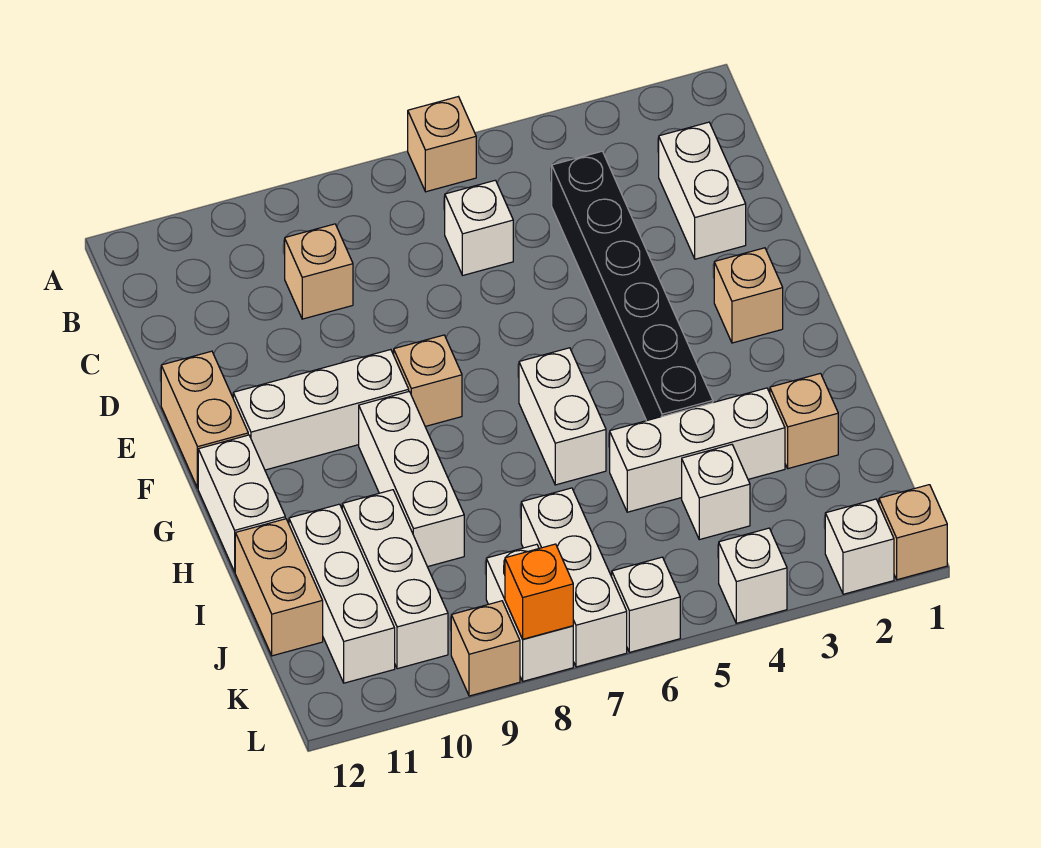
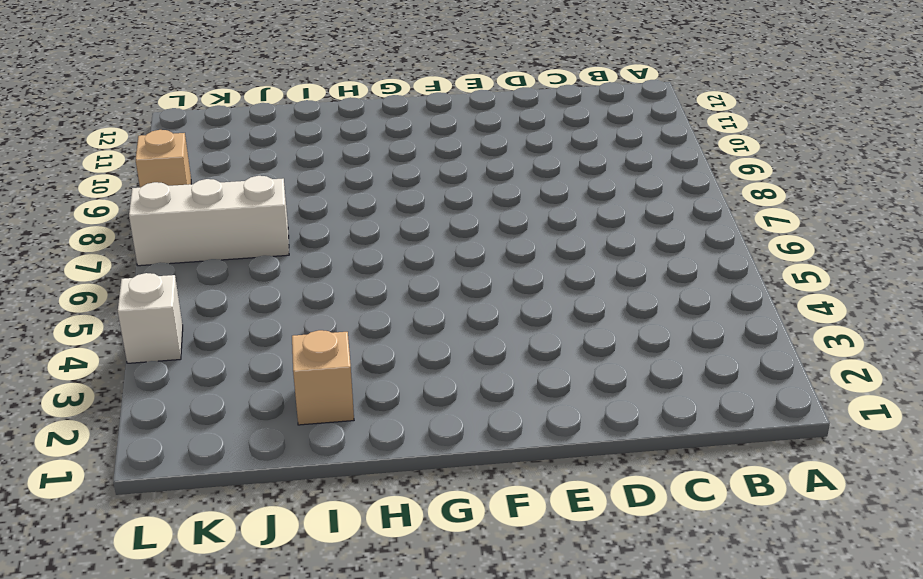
none -> tan 1x1 brick [408,97,476,192]
none -> white 1x2 brick [659,122,746,259]
none -> black 1x6 brick [552,151,713,421]

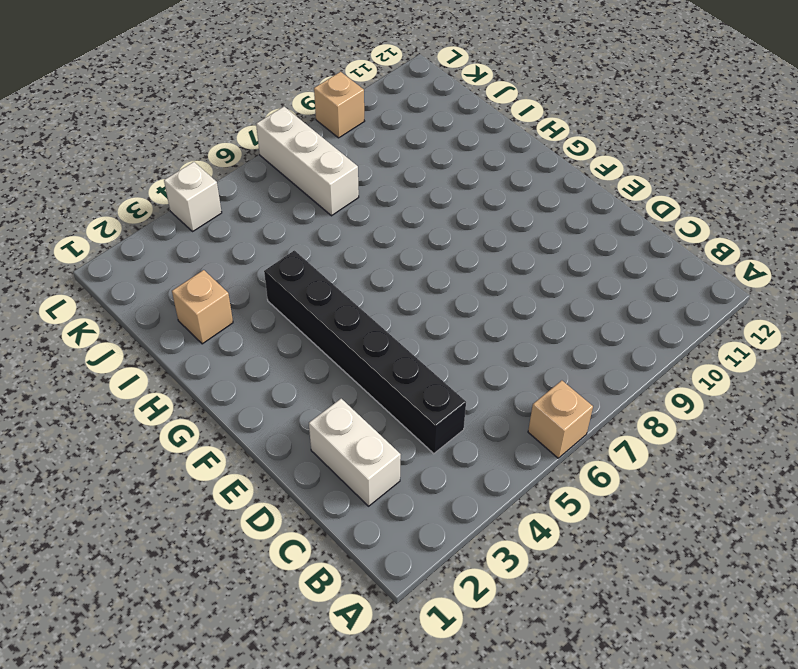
none -> white 1x1 brick [445,180,513,275]
none -> tan 1x1 brick [285,224,353,319]
none -> tan 1x2 brick [161,351,248,488]

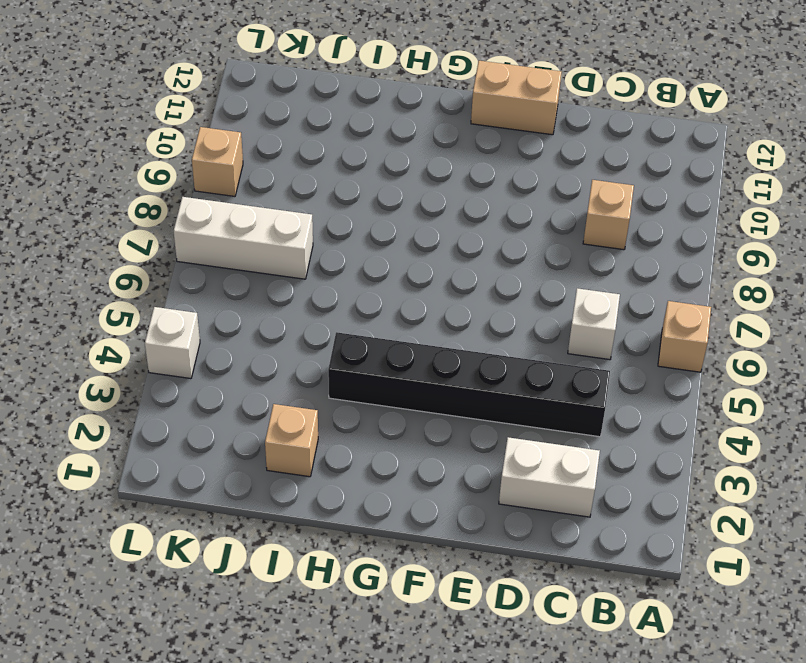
none -> tan 1x1 brick [714,248,783,343]
none -> tan 1x1 brick [394,335,462,426]
none -> white 1x3 brick [233,350,409,470]

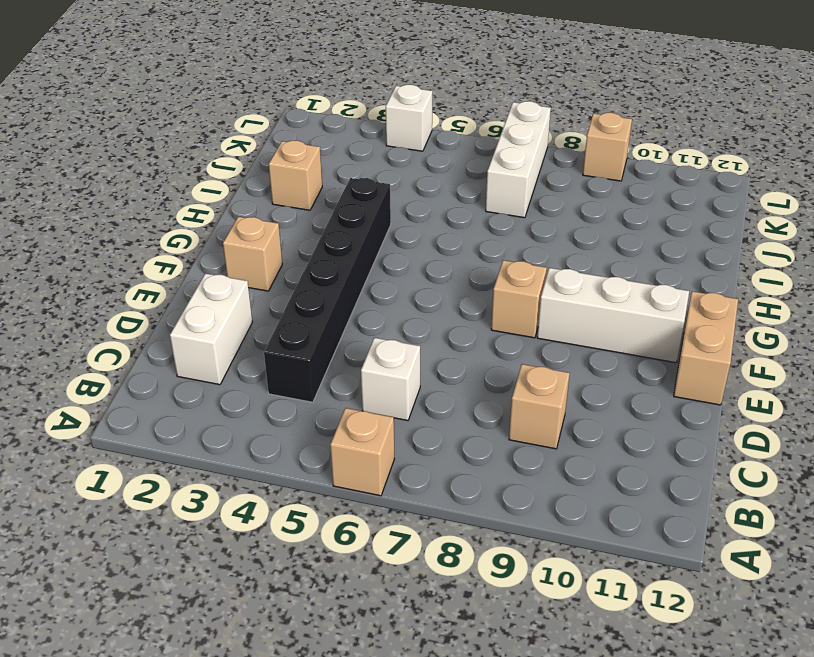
none -> white 1x2 brick [519,348,606,485]
none -> white 1x3 brick [359,392,464,567]
none -> white 1x2 brick [198,435,285,572]

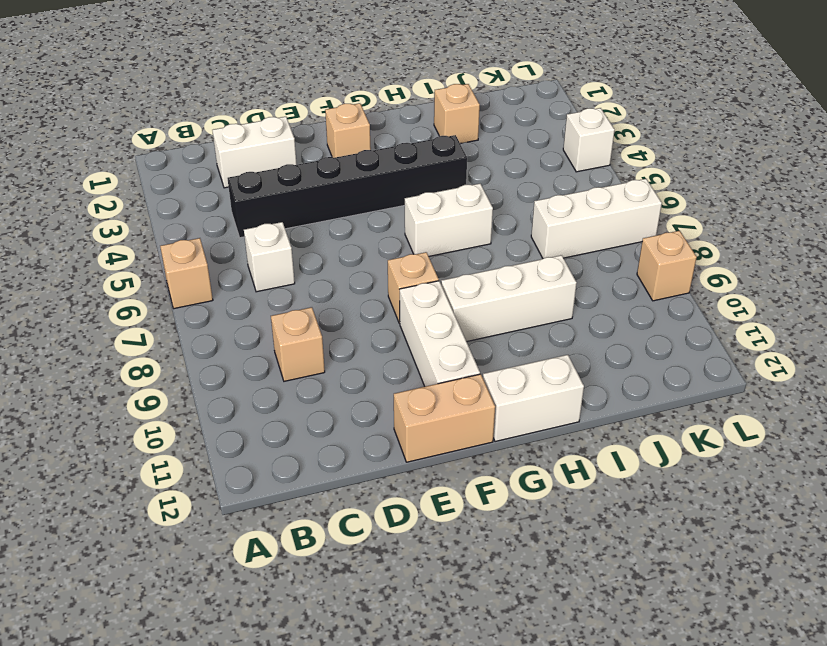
none -> white 1x3 brick [610,388,785,512]
none -> white 1x3 brick [342,490,448,669]
none -> white 1x3 brick [289,504,395,683]

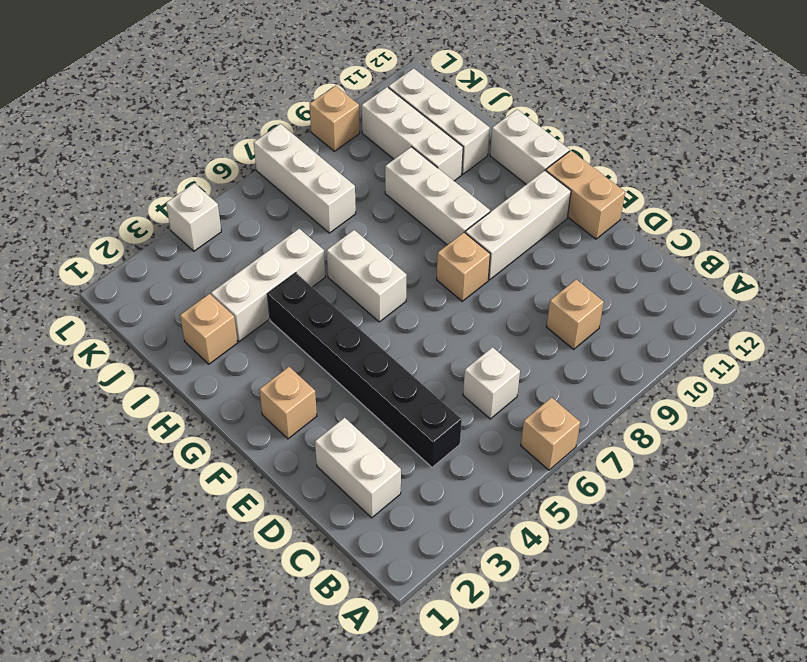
none -> tan 1x2 brick [235,519,323,656]
none -> white 1x1 brick [682,445,750,540]
none -> white 1x2 brick [486,544,573,681]

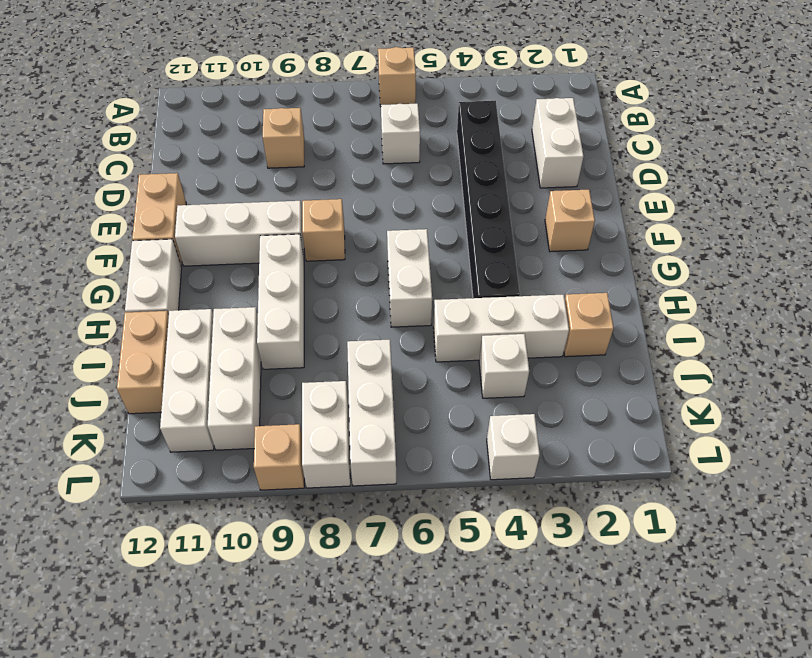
none -> tan 1x1 brick [879,485,947,580]
none -> white 1x1 brick [825,499,894,594]
none -> white 1x1 brick [612,557,680,652]

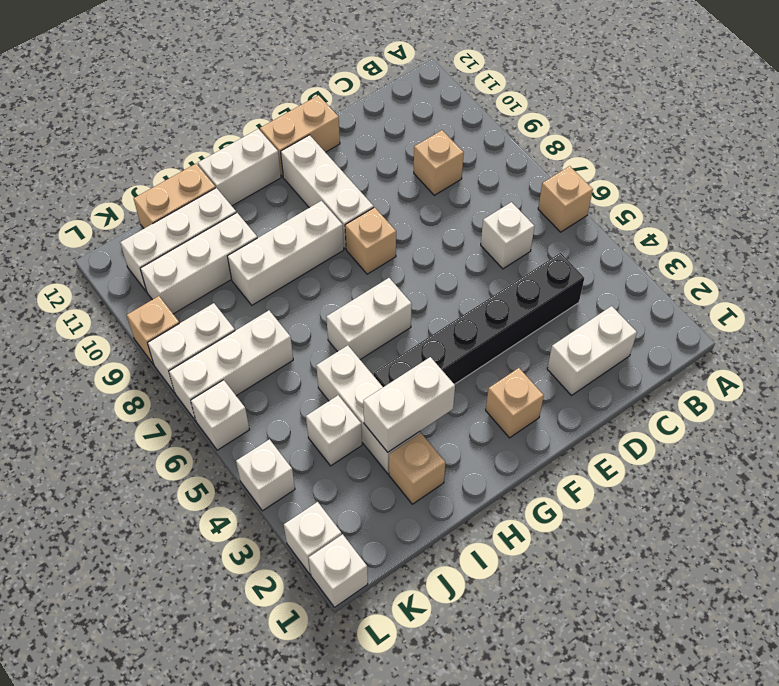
white 1x2 brick [363,357,455,452] -> none
white 1x1 brick [308,534,368,607] -> tan 1x1 brick [879,485,947,580]
none -> orange 1x1 brick [505,544,573,639]

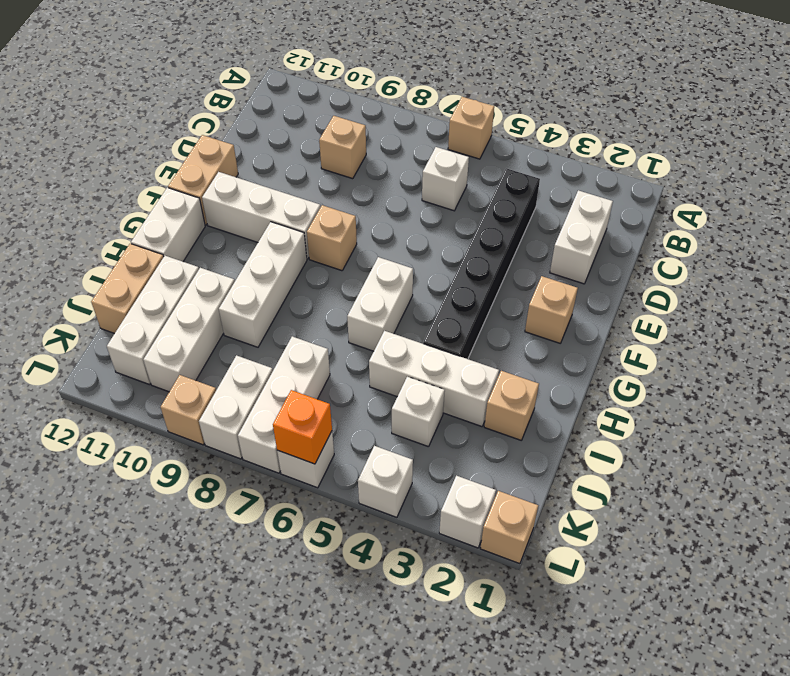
orange 1x1 brick [273,390,332,464] -> orange 1x1 brick moved to [505,544,573,639]

